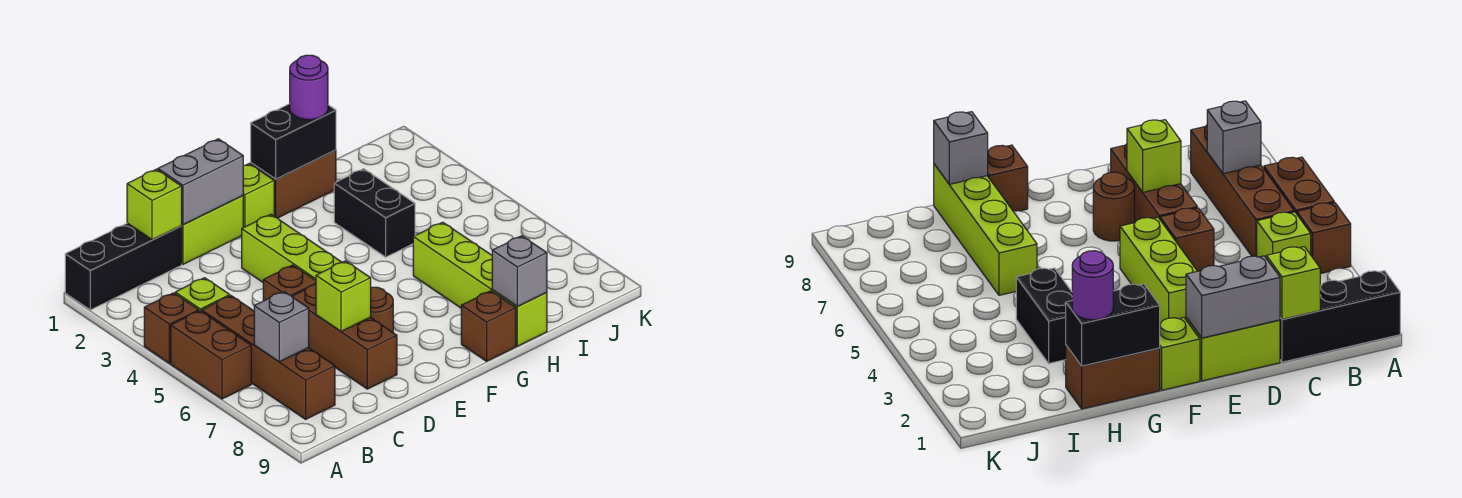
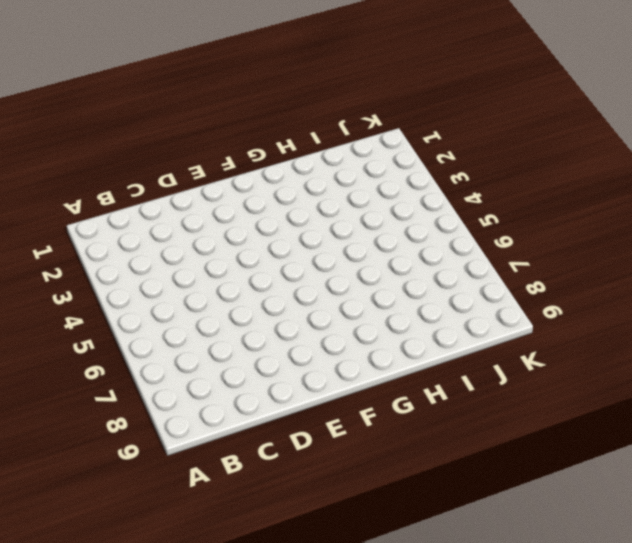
none -> black 1x3 brick [65,223,182,310]
none -> brown 1x1 brick [144,293,199,363]
none -> brown 1x2 brick [171,311,251,399]

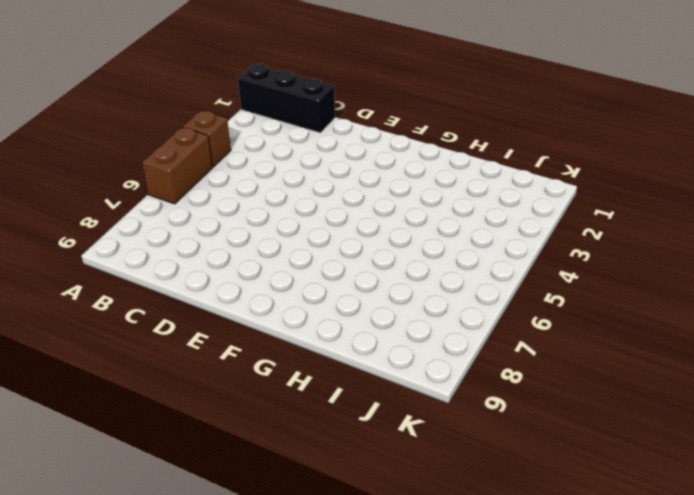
none -> lime 1x1 brick [175,278,230,311]
none -> brown 1x4 brick [202,296,335,419]
none -> lime 1x2 brick [182,196,243,264]

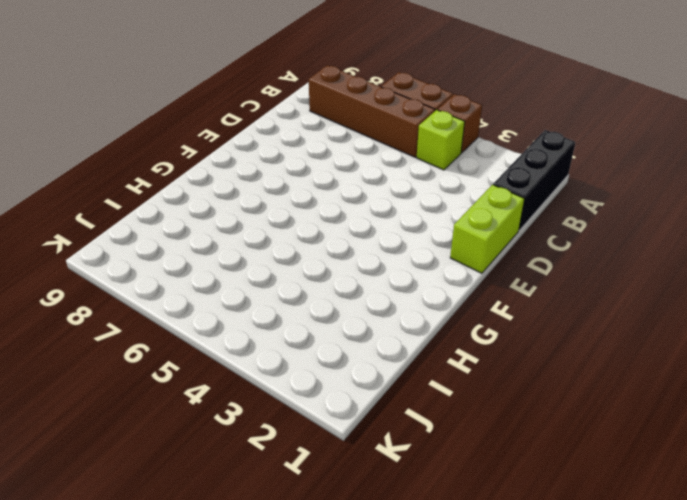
none -> brown 1x1 brick [263,265,316,301]
none -> brown 1x3 brick [292,285,397,389]
none -> lime 1x3 brick [242,214,342,282]

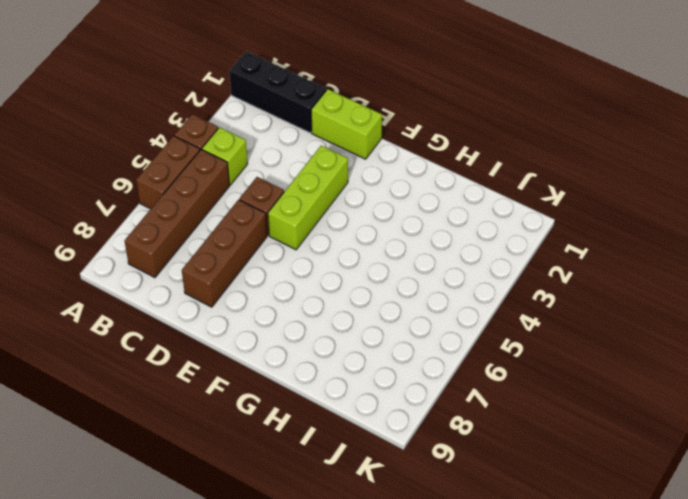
none -> brown 1x1 round brick [371,287,393,332]
none -> lime 1x1 brick [243,164,274,228]
none -> brown 1x2 brick [251,150,336,218]

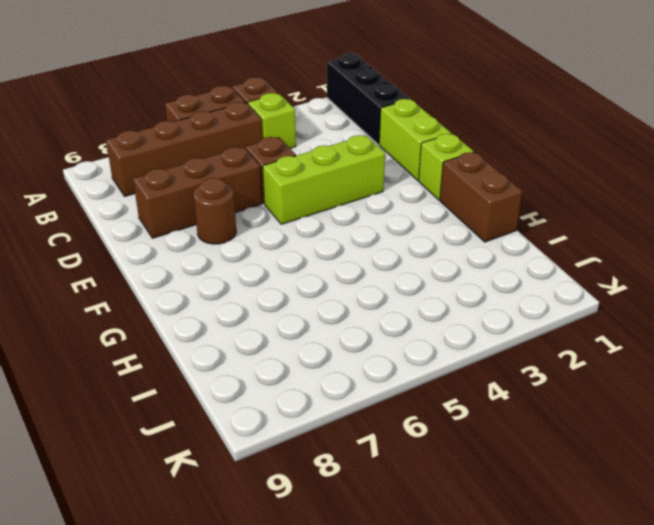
none -> brown 1x1 brick [461,291,516,361]
none -> black 1x2 brick [334,169,415,257]
none -> lime 1x4 brick [413,222,547,346]

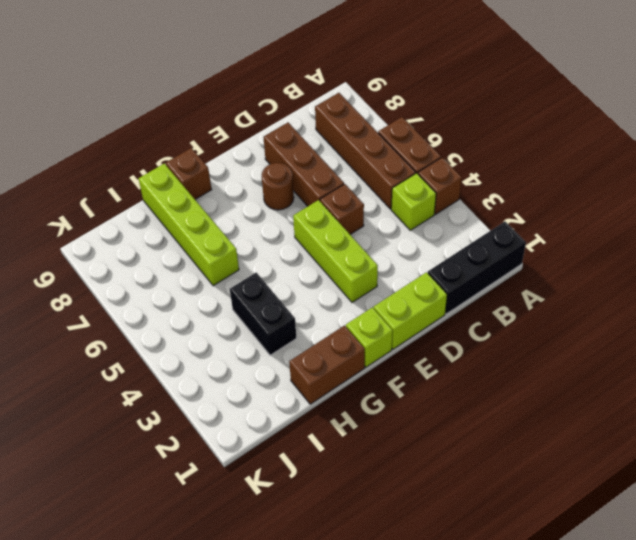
none -> grey 1x1 brick [254,291,309,362]
none -> lime 1x1 brick [127,169,182,240]
none -> grey 1x2 brick [158,139,243,225]

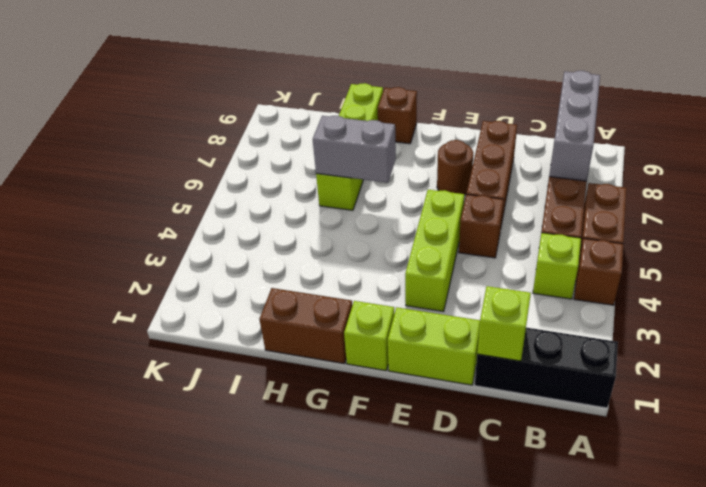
grey 1x3 brick [549,71,600,181] -> grey 1x1 brick [254,291,309,362]
grey 1x2 brick [313,116,396,183] -> grey 1x2 brick moved to [158,139,243,225]
none -> black 1x2 brick [334,169,415,257]
none -> lime 1x1 brick [316,261,371,331]
none -> black 1x2 brick [251,104,336,179]

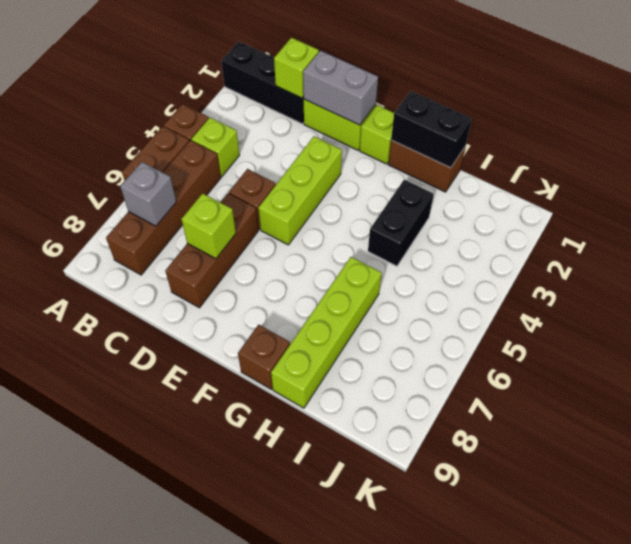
none -> brown 1x1 round brick [371,287,393,332]
none -> grey 1x1 brick [492,236,547,307]
none -> purple 1x1 round brick [290,55,328,120]

